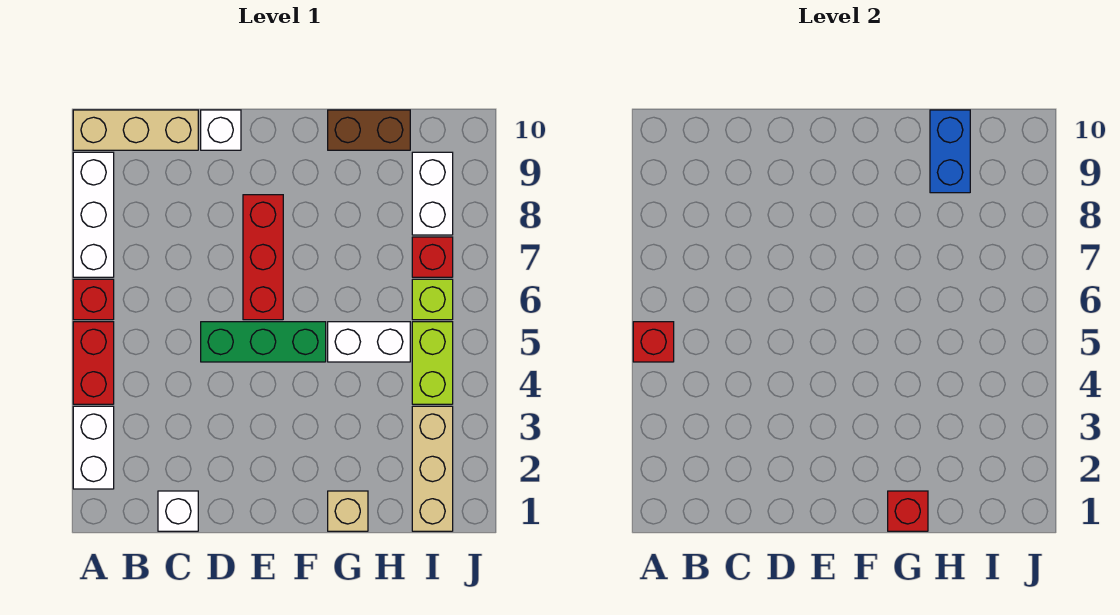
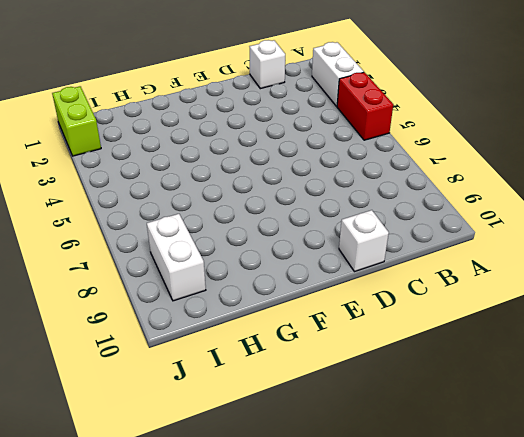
lime 1x2 brick [52,86,101,156] -> lime 1x2 brick moved to [412,322,453,404]
none -> red 1x1 brick [73,279,114,320]
none -> white 1x3 brick [73,152,114,277]
none -> tan 1x3 brick [73,110,198,150]

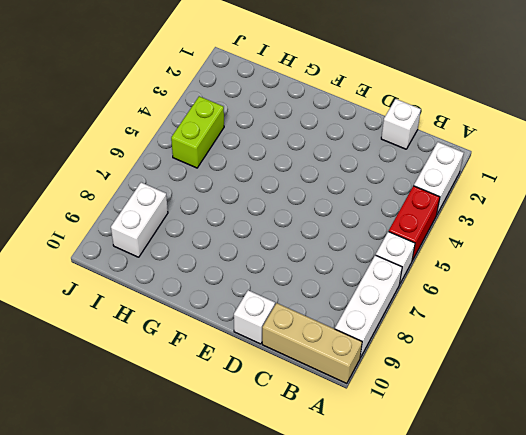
white 1x1 brick [376,231,415,283] -> red 1x1 brick [73,279,114,320]
none -> green 1x3 brick [201,322,326,362]
none -> red 1x3 brick [243,195,283,320]
none -> tan 1x1 brick [328,491,368,531]

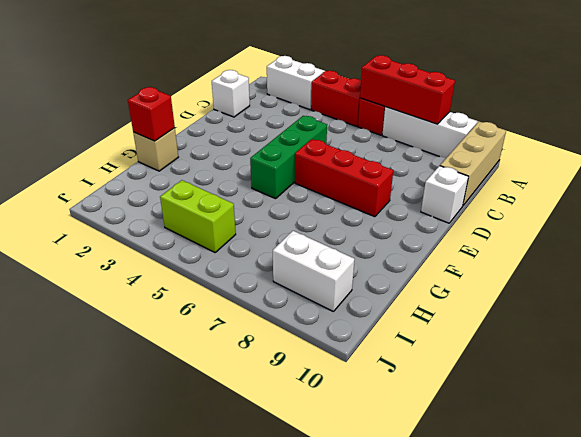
red 1x3 brick [360,55,455,124] -> none
none -> white 1x2 brick [328,322,410,362]
none -> brown 1x2 brick [328,110,410,150]
none -> tan 1x3 brick [412,406,453,531]

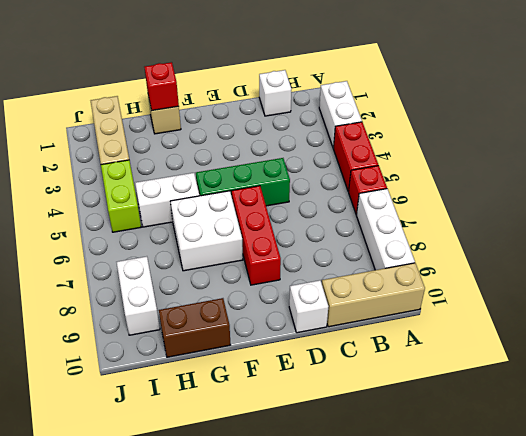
white 2x2 brick [170,191,243,271] -> none
none -> lime 1x1 brick [412,279,453,320]
none -> red 1x1 brick [412,237,453,277]
none -> red 1x1 brick [633,322,674,362]

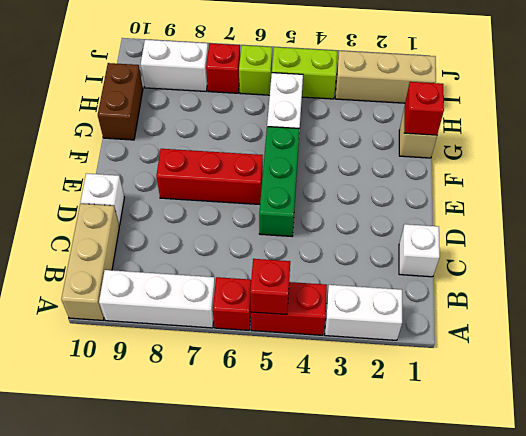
none -> blue 1x2 brick [930,110,970,193]

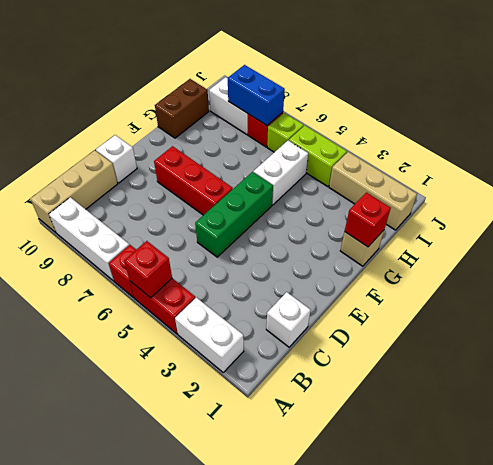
blue 1x2 brick [228,65,285,125] -> blue 1x2 brick moved to [930,110,970,193]

